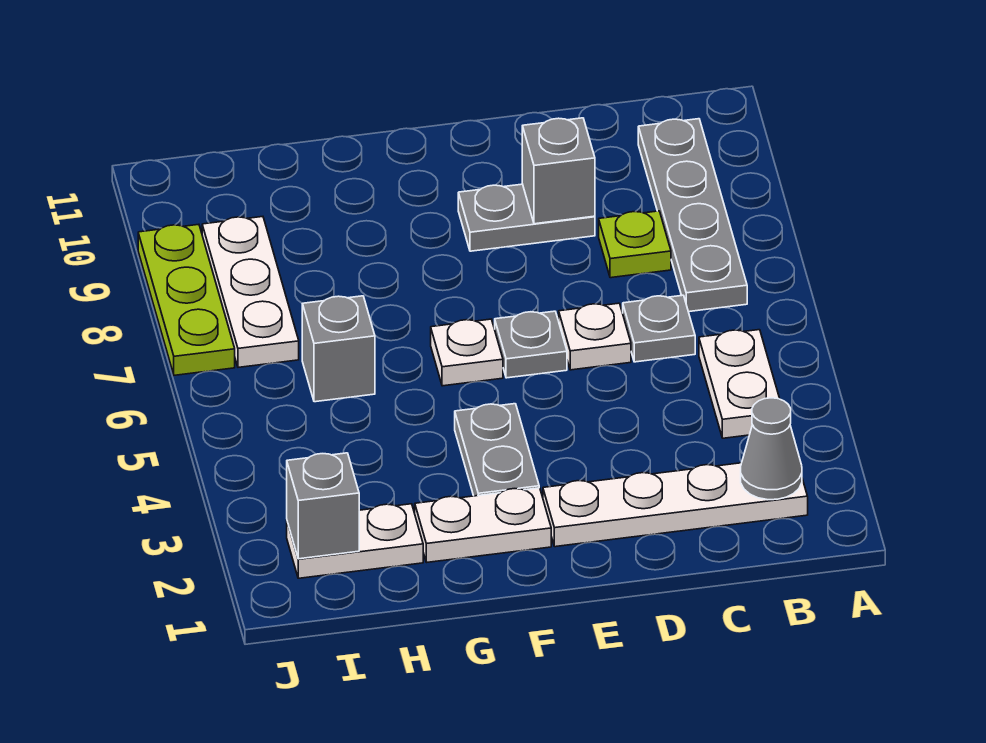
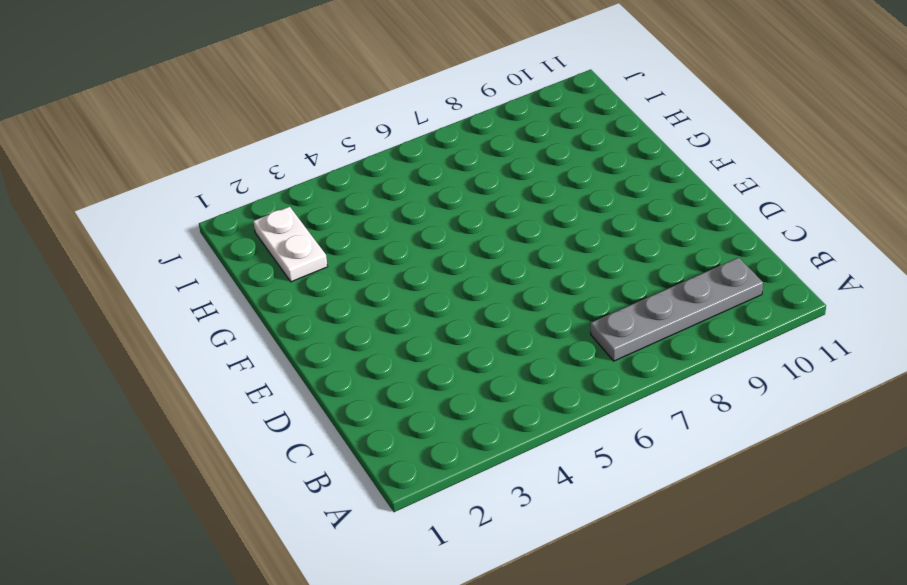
none -> white 1x4 plate [543,463,808,547]
none -> white 1x2 plate [699,330,780,438]
none -> grey 1x1 plate [623,295,695,362]

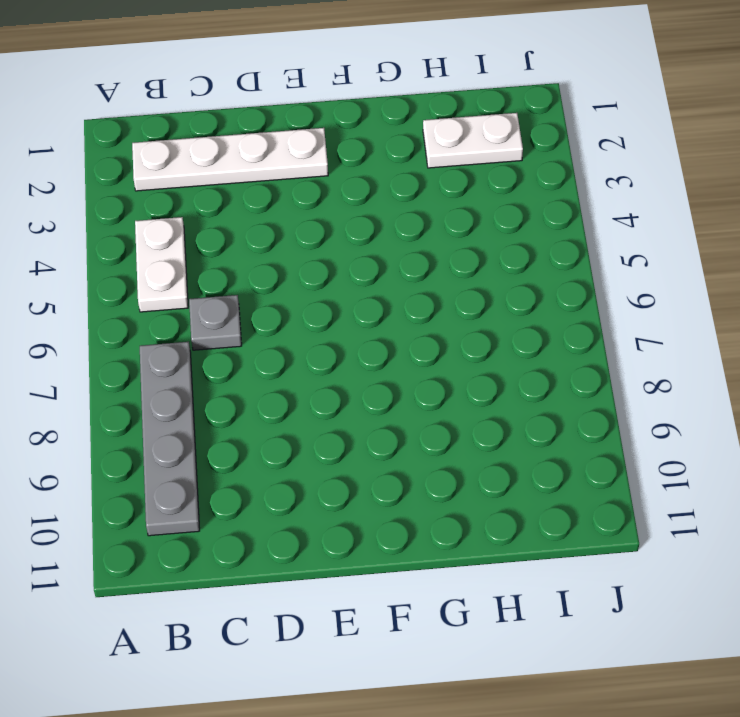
none -> lime 1x1 plate [599,211,671,278]
none -> white 1x1 plate [559,303,631,370]
none -> grey 1x2 plate [458,184,595,251]

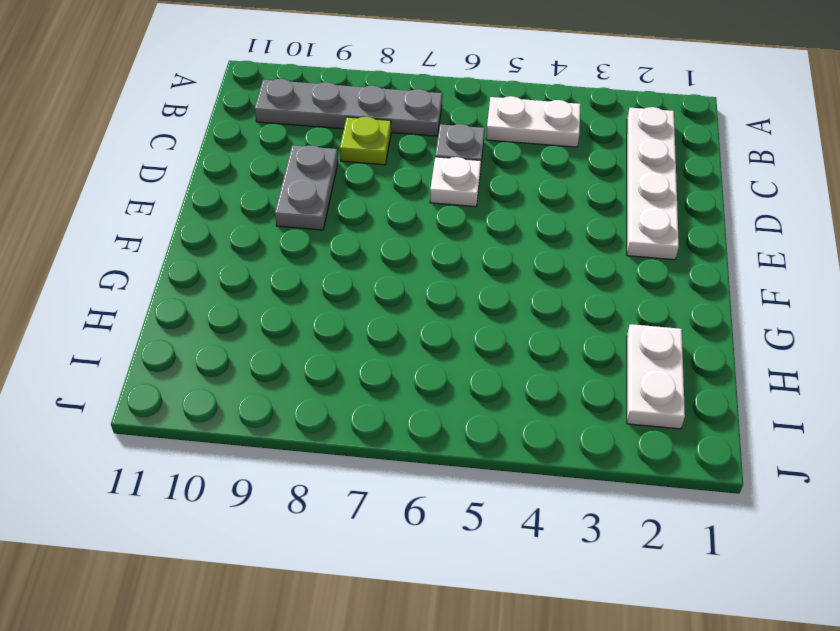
none -> grey 1x1 plate [495,311,567,378]
none -> white 1x2 plate [415,488,551,562]
none -> grey 1x2 plate [455,404,539,496]

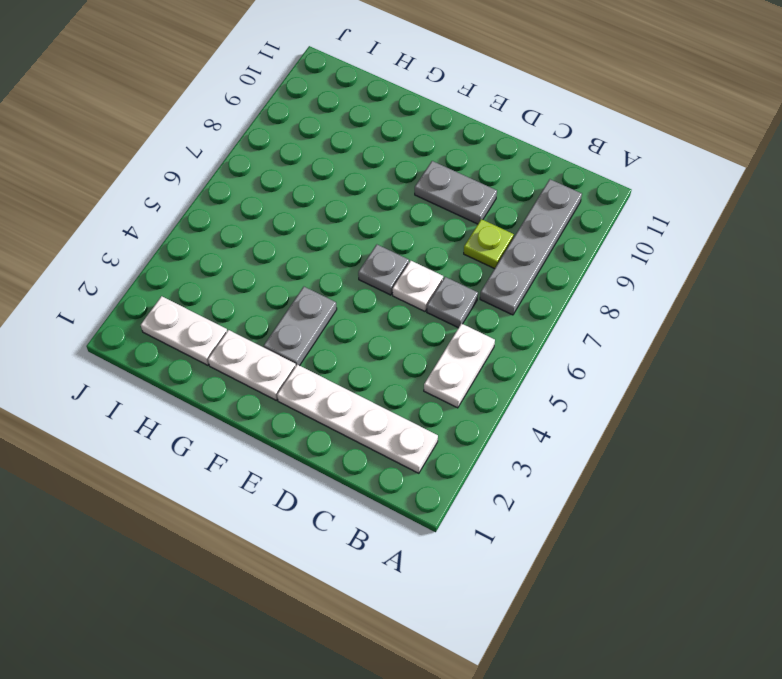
none -> white 1x1 plate [431,319,503,386]
none -> grey 1x1 brick [302,296,375,402]
none -> white 1x3 plate [202,217,299,367]

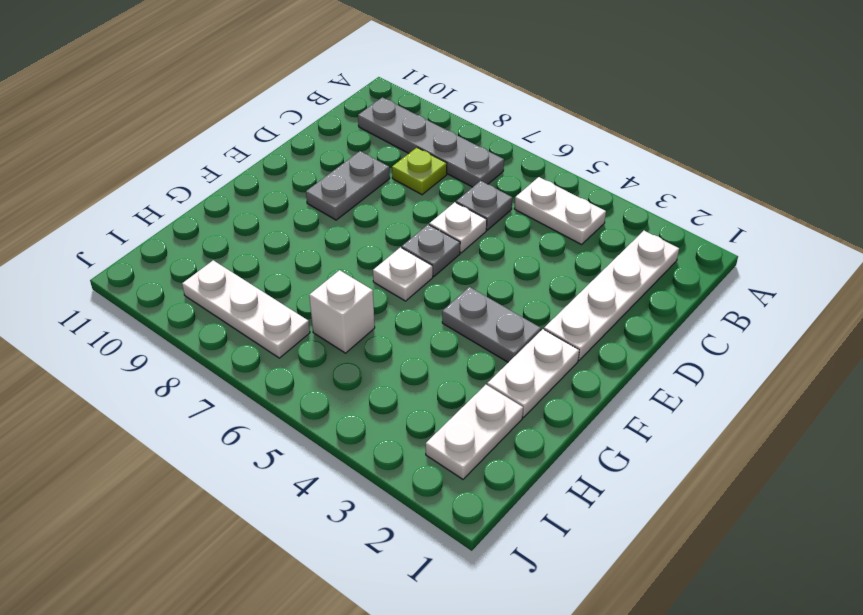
white 1x1 brick [309,270,375,353] -> grey 1x1 brick [302,296,375,402]
none -> lime 1x3 plate [138,224,235,375]
none -> grey 1x1 cone [741,398,802,500]
none -> grey 1x1 brick [522,118,595,224]

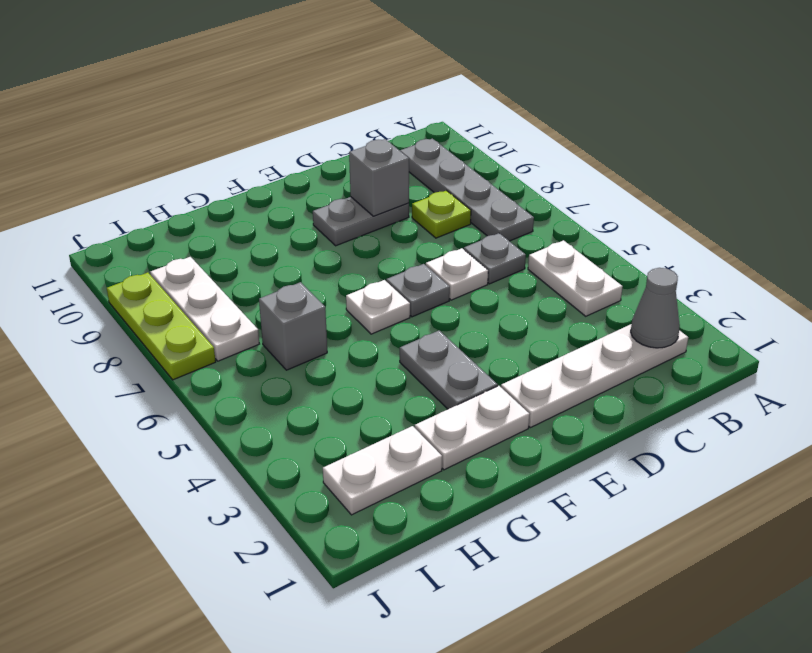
none -> grey 1x1 brick [287,453,359,559]

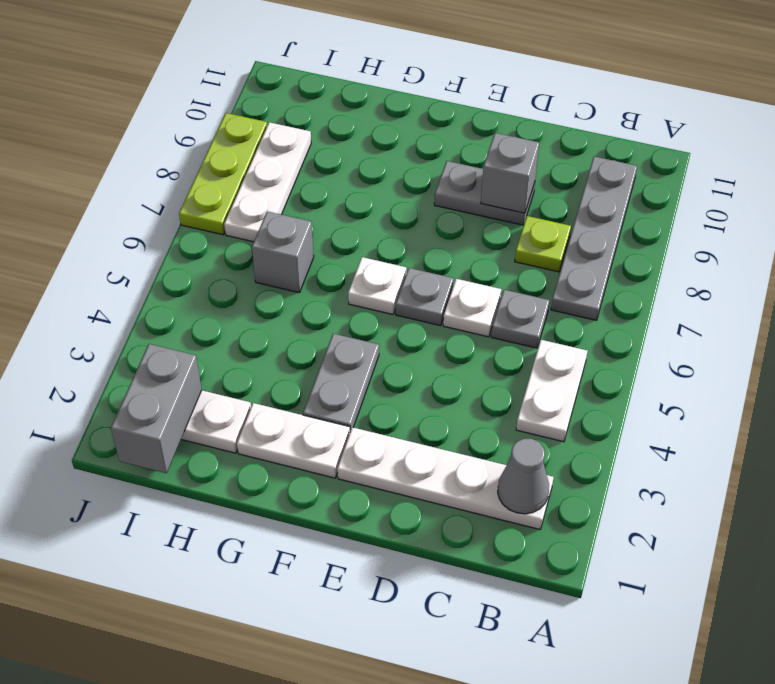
grey 1x2 brick [111,344,202,473] -> grey 1x1 brick [287,453,359,559]

